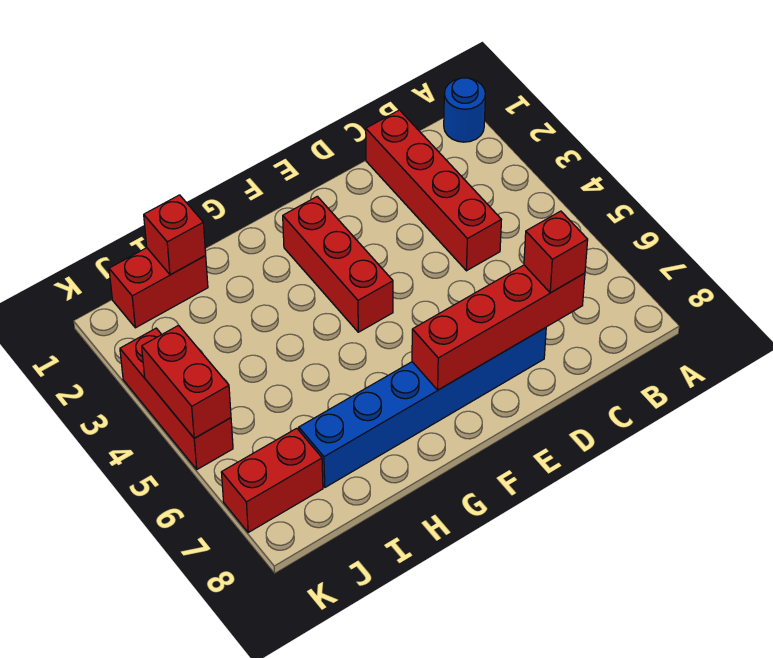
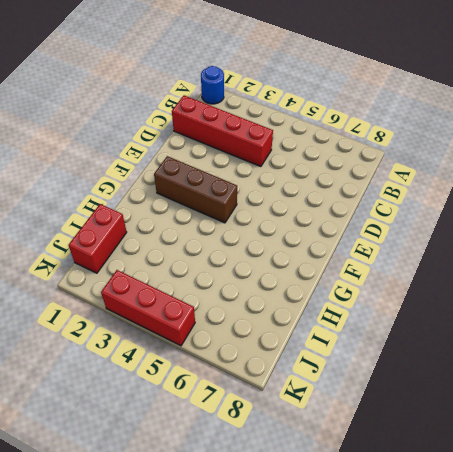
brown 1x3 brick [154,156,237,223] -> red 1x3 brick [283,196,393,332]
none -> blue 1x6 brick [299,328,546,487]
none -> red 1x2 brick [221,428,323,532]

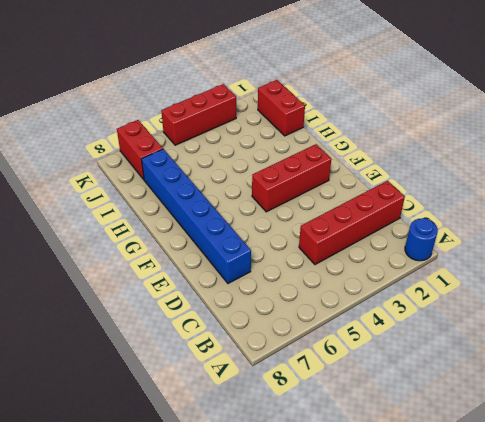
none -> red 1x4 brick [412,265,585,390]
none -> red 1x1 brick [144,195,206,275]

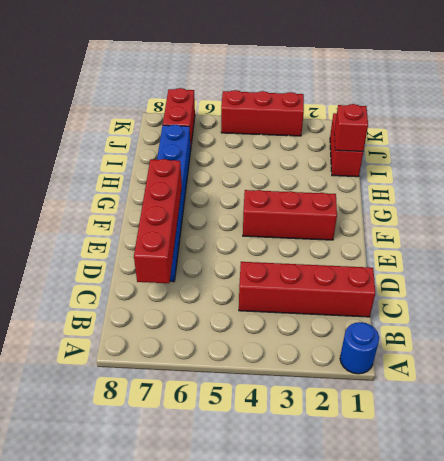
none -> red 1x2 brick [142,325,231,438]
none -> red 1x1 brick [524,211,588,293]

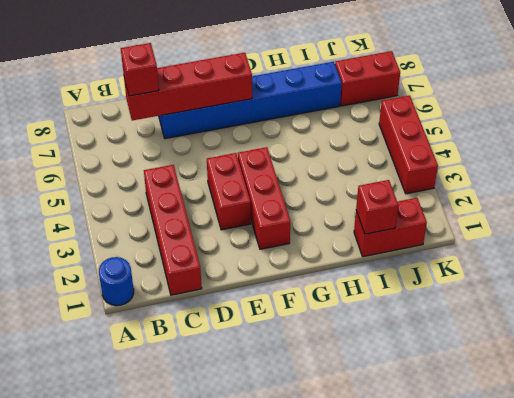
red 1x2 brick [207,153,251,230] -> red 1x2 brick moved to [142,325,231,438]

